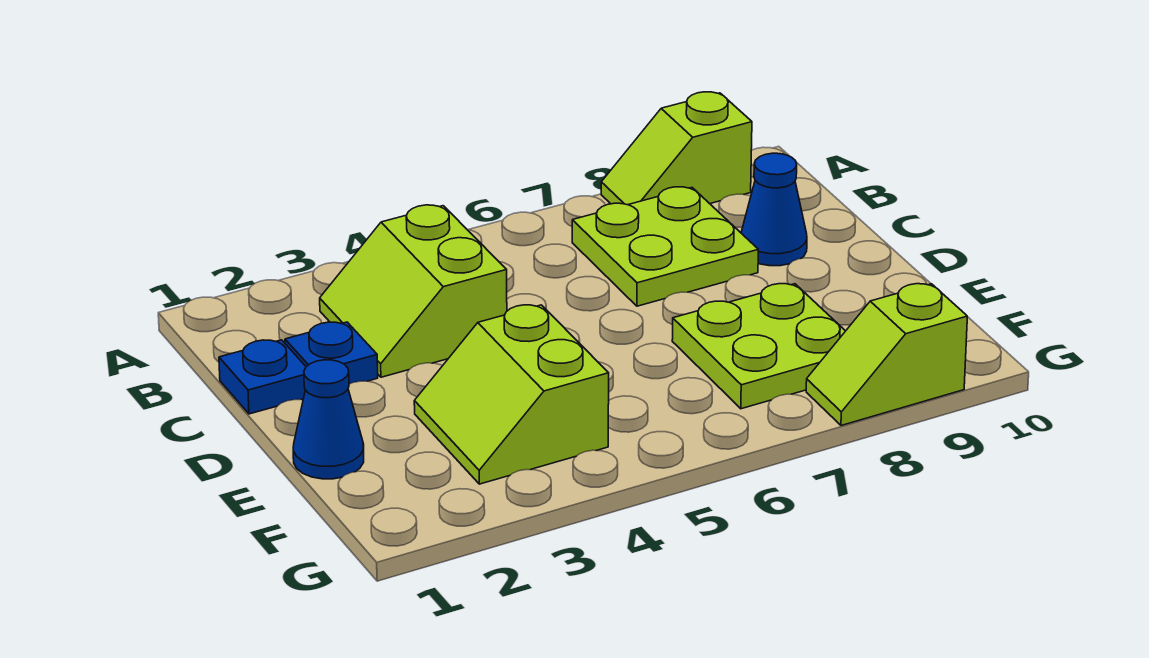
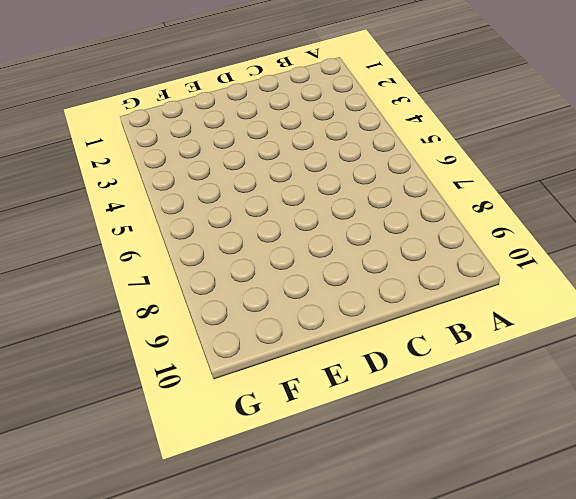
none -> lime 1x2 slope [601,92,752,205]
none -> lime 2x2 slope [320,205,507,377]

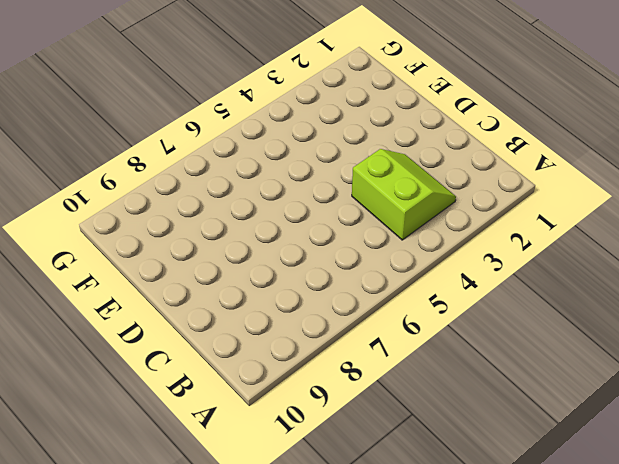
none -> lime 1x2 slope [601,92,752,205]
none -> lime 2x2 plate [572,187,758,306]

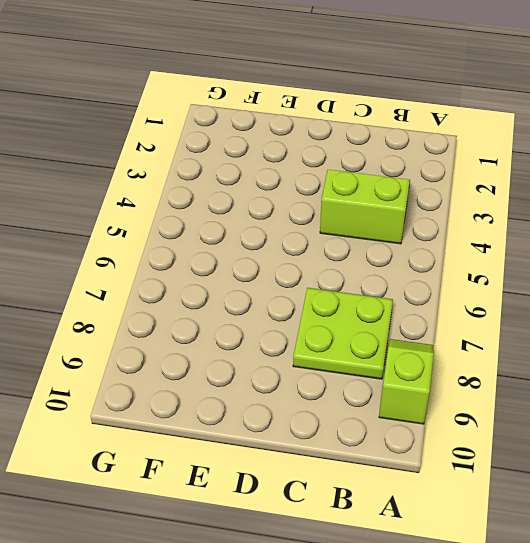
none -> blue 1x1 plate [219,340,306,414]
none -> blue 1x1 plate [285,322,378,384]

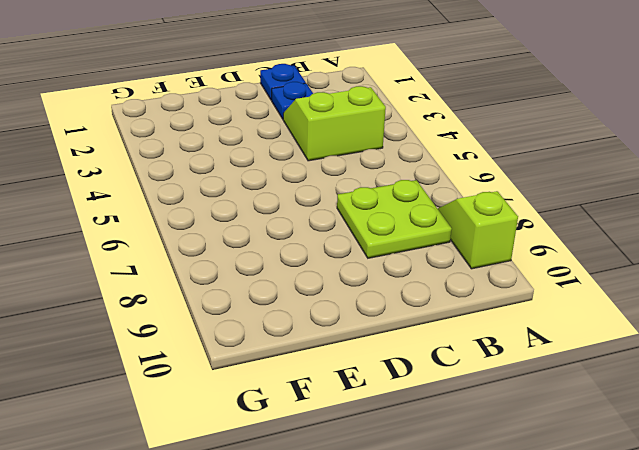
none -> blue 1x1 cone [741,153,807,266]
none -> blue 1x1 cone [293,360,364,479]

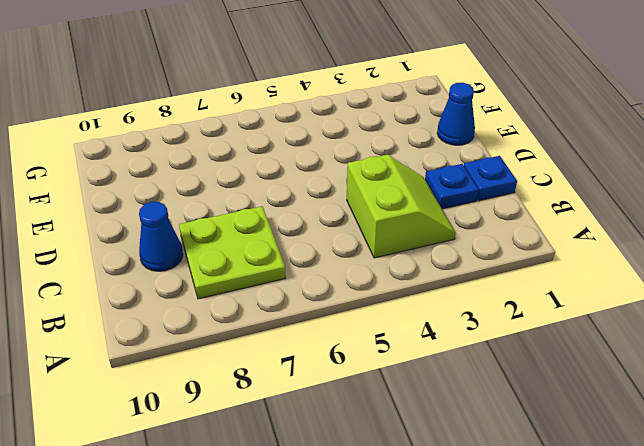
none -> lime 1x2 slope [601,92,752,205]
none -> lime 2x2 slope [414,305,609,484]

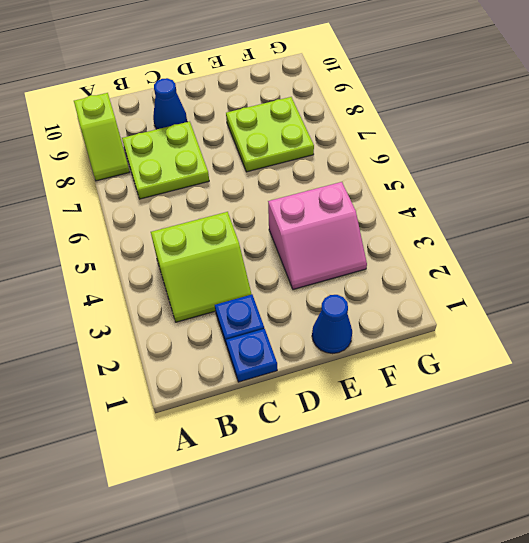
pink 2x2 slope [268,182,367,289] -> lime 2x2 slope [414,305,609,484]
none -> lime 1x2 slope [806,284,967,426]

